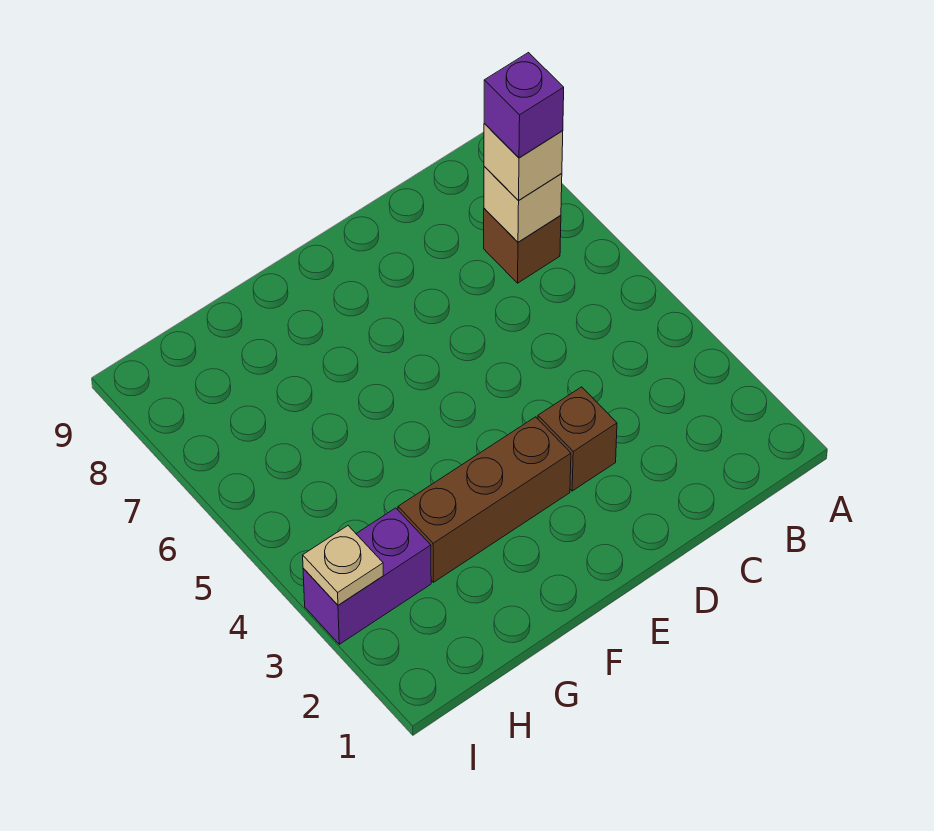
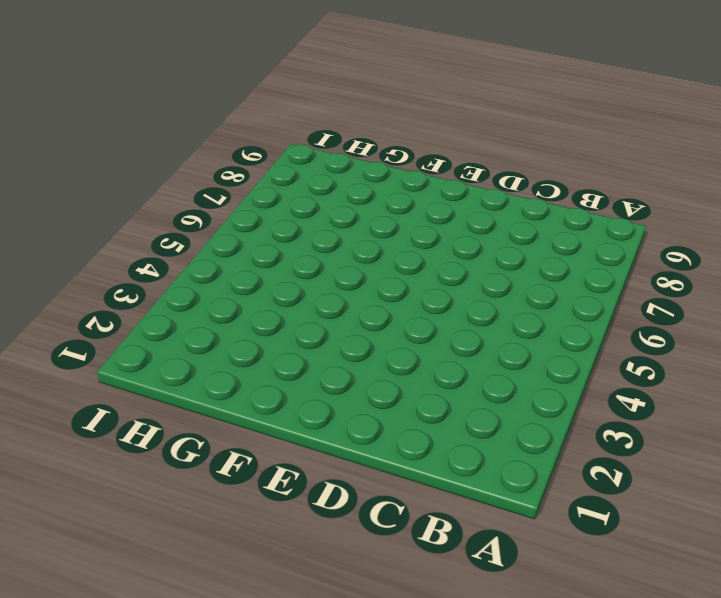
none -> brown 1x1 brick [484,208,561,283]
none -> brown 1x1 brick [538,387,617,491]

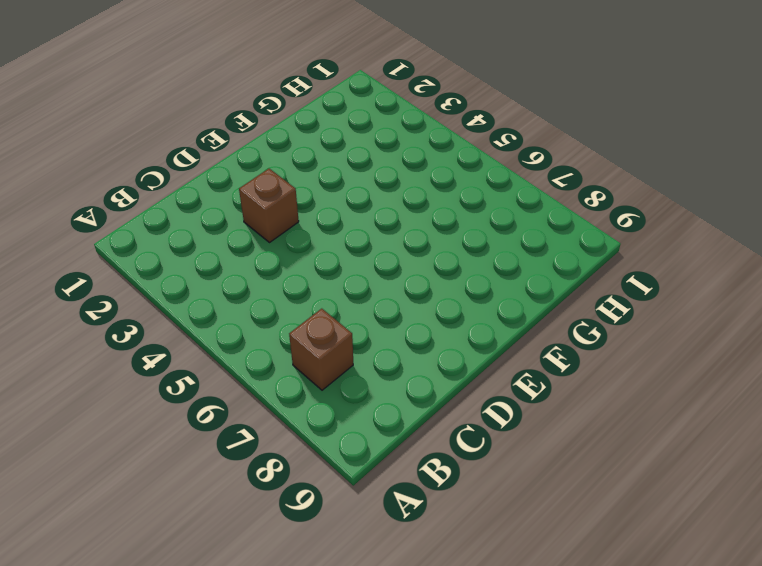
none -> brown 1x3 brick [398,417,571,582]
none -> purple 1x2 brick [303,508,431,644]

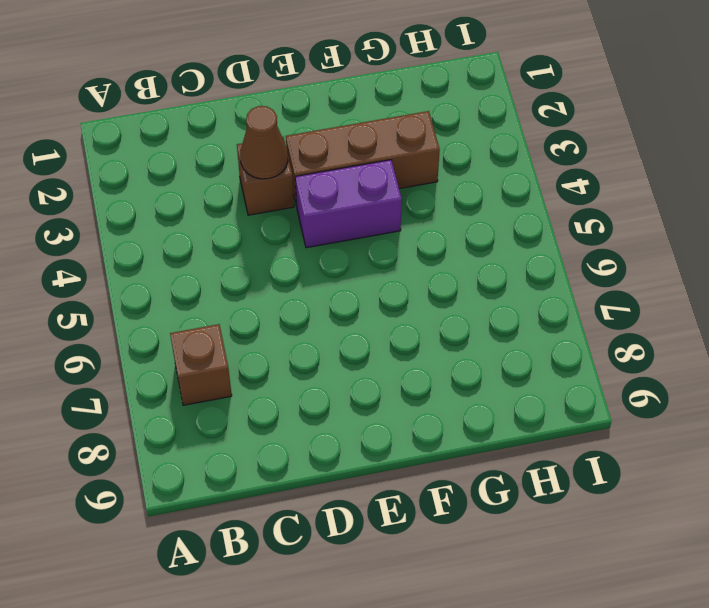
brown 1x1 cone [240,106,288,179] -> none
purple 1x2 brick [295,160,402,248] -> purple 1x2 brick moved to [303,508,431,644]
none -> tan 1x1 brick [484,167,562,242]
none -> tan 1x1 plate [303,526,383,605]

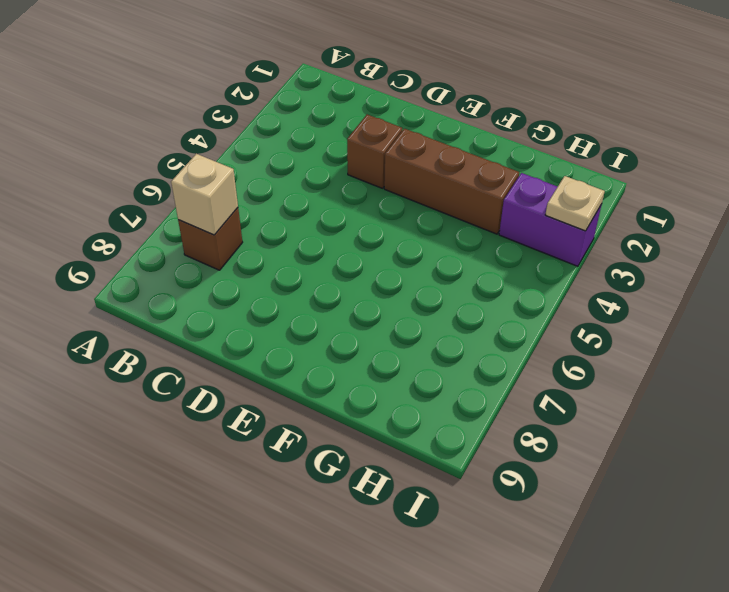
none -> tan 1x1 brick [484,124,563,200]
none -> purple 1x1 brick [484,53,564,158]

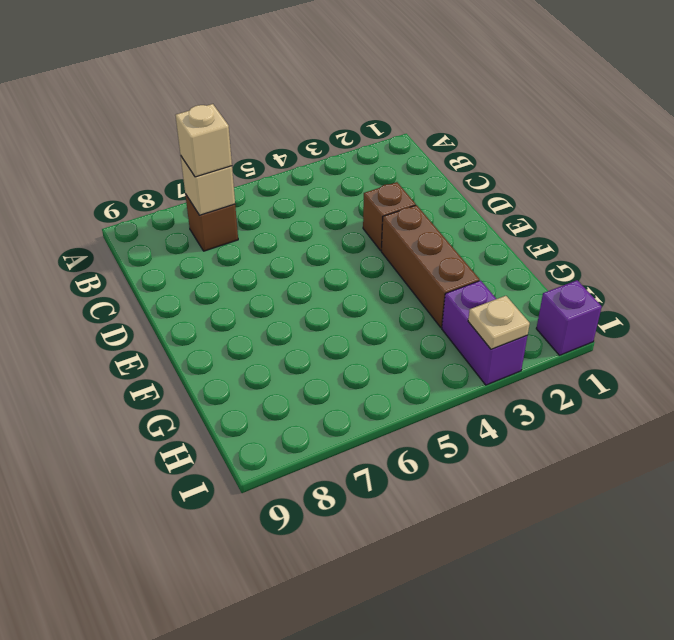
purple 1x1 brick [536,280,602,355] -> purple 1x1 brick moved to [484,53,564,158]

